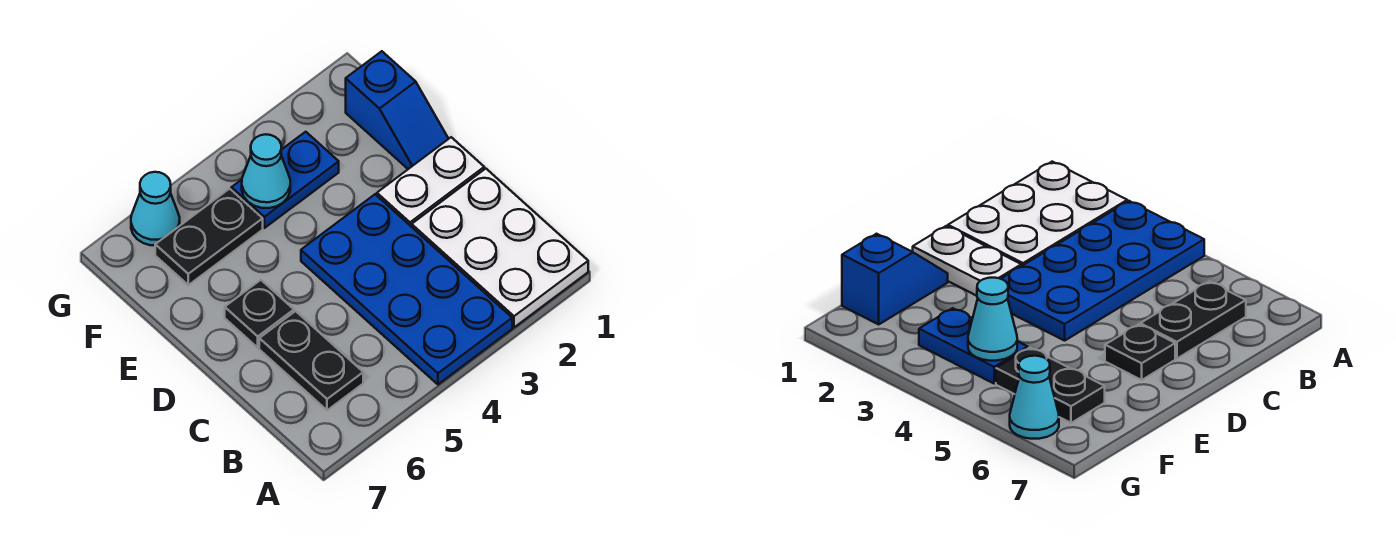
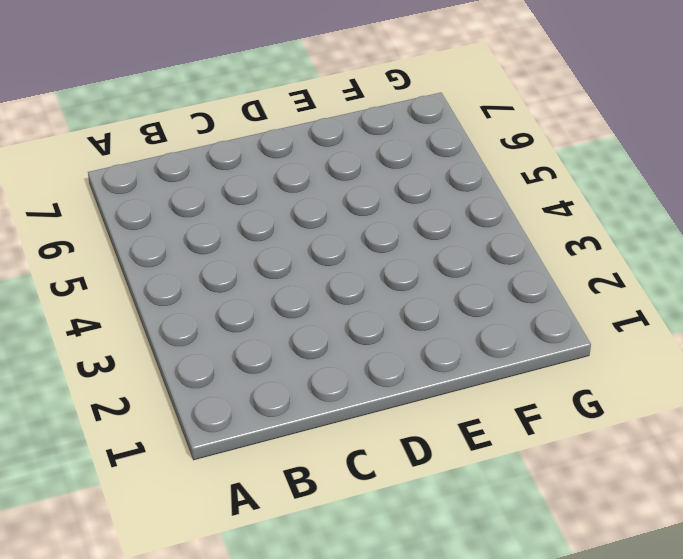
none -> white 2x3 plate [412,169,588,327]
none -> blue 2x4 plate [301,194,512,384]

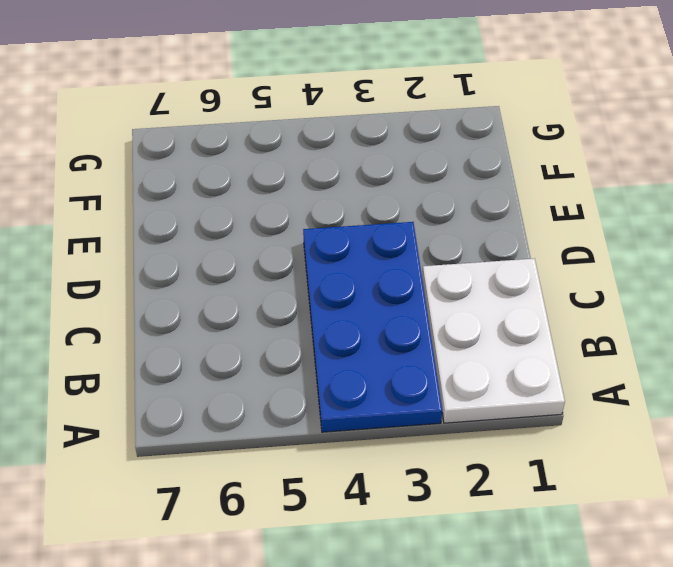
none -> black 1x2 plate [259,311,363,410]
none -> white 1x2 plate [377,137,484,227]

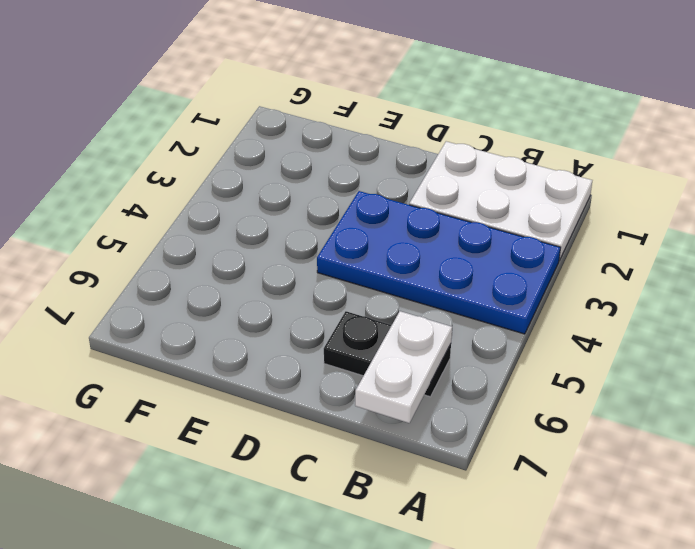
white 1x2 plate [355,311,452,423] -> white 1x2 plate moved to [377,137,484,227]
none -> black 1x1 plate [225,280,294,348]
none -> blue 1x2 slope [346,51,448,169]

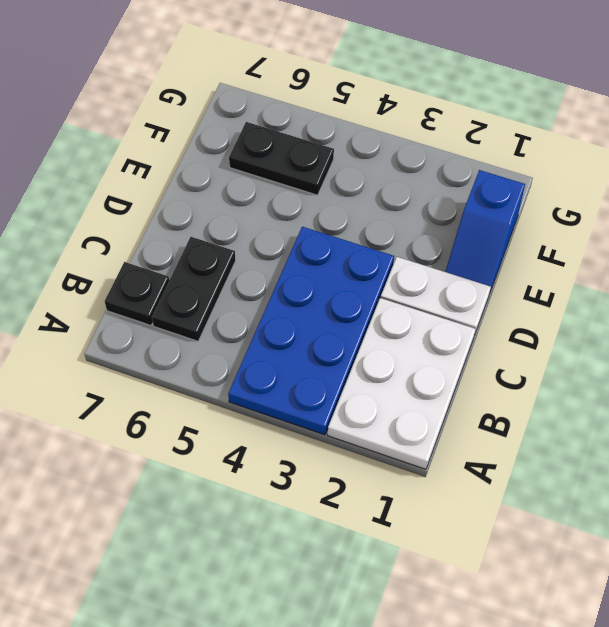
black 1x1 plate [105,262,169,325] -> black 1x1 plate moved to [225,280,294,348]
none -> blue 1x2 plate [231,132,339,228]
none -> cyan 1x1 cone [131,172,180,246]

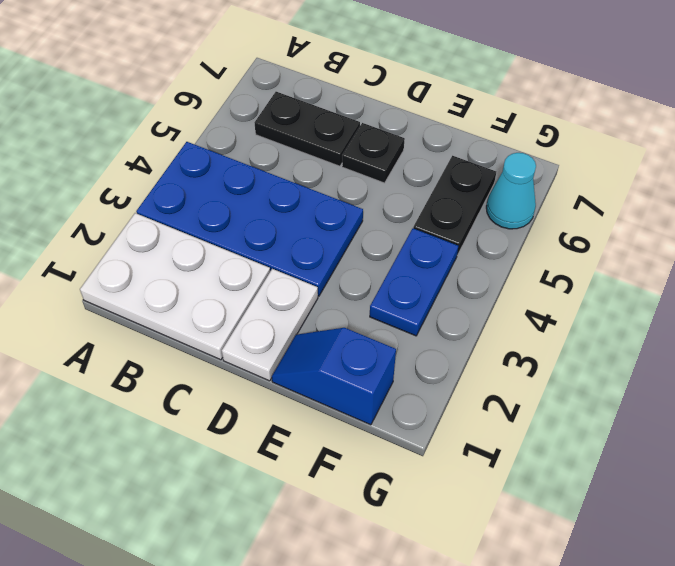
none -> cyan 1x1 cone [242,134,290,208]

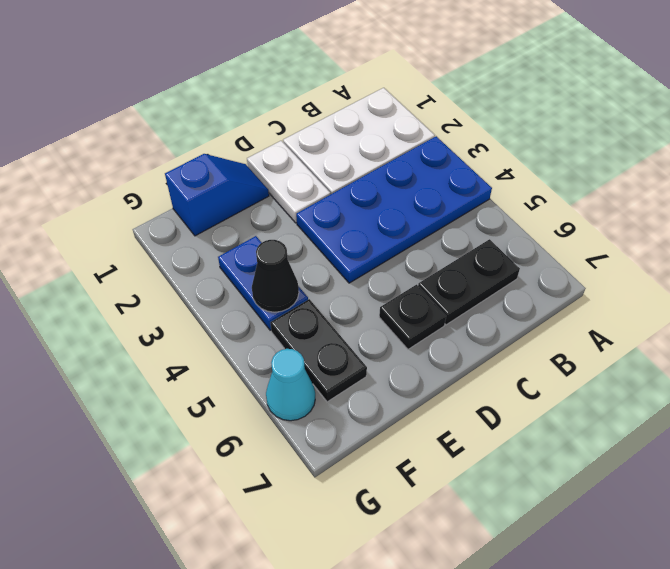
black 1x1 cone [252,240,299,312] -> cyan 1x1 cone [242,134,290,208]

